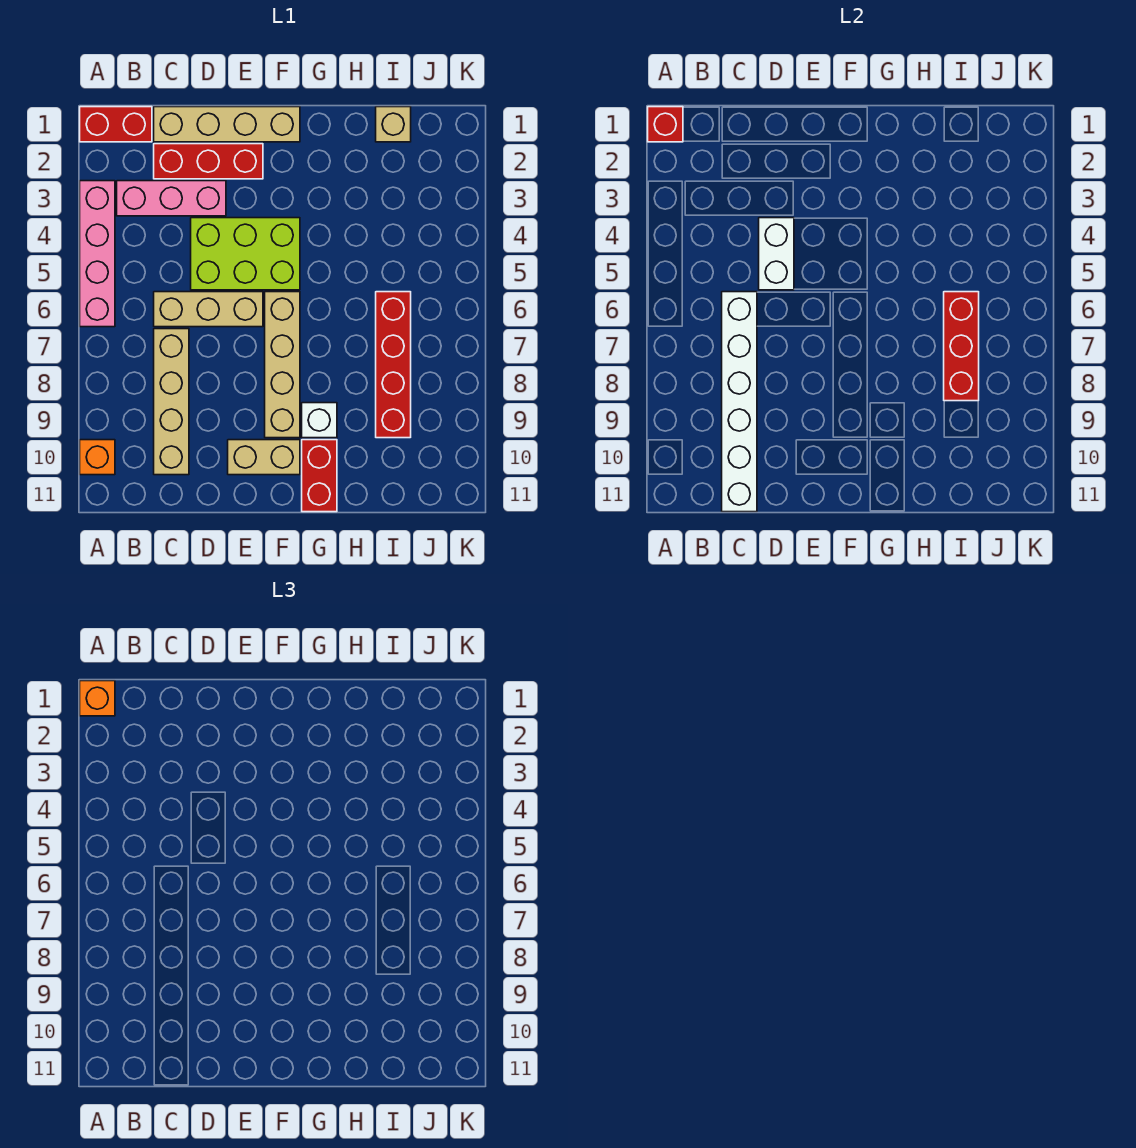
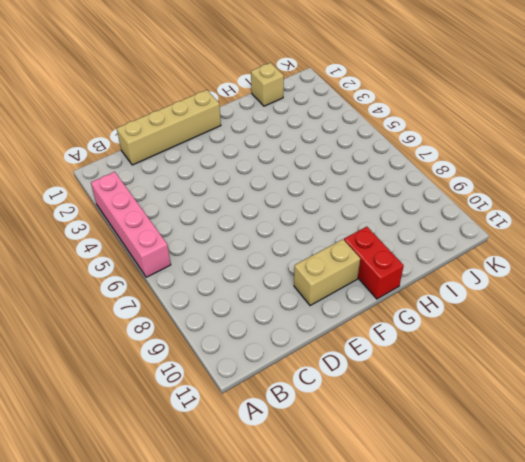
none -> red 1x2 brick [80,107,152,142]
none -> orange 1x1 brick [80,440,115,475]
none -> pink 1x3 brick [117,181,226,216]

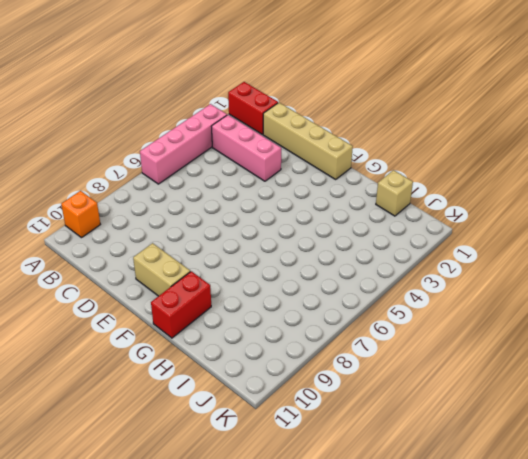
none -> red 1x3 brick [154,144,263,179]
none -> tan 1x3 brick [154,292,263,327]
none -> tan 1x4 brick [154,329,189,475]

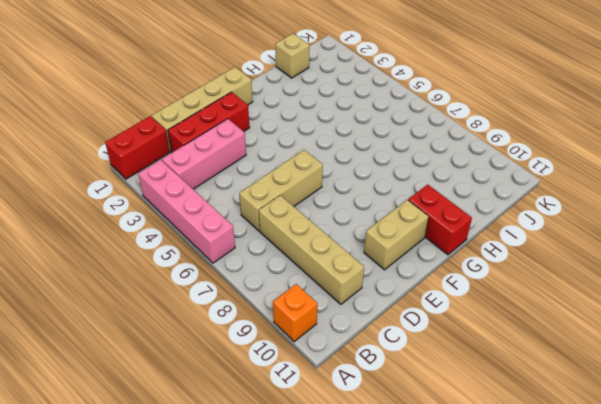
none -> lime 2x3 brick [191,218,300,290]
none -> tan 1x4 brick [265,292,300,438]
none -> white 1x1 brick [302,403,337,438]

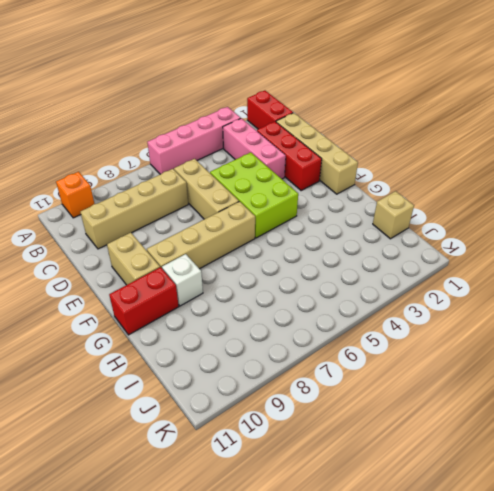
none -> red 1x4 brick [376,292,411,438]
none -> red 1x1 brick [648,107,683,142]
none -> white 1x6 brick [722,292,757,512]

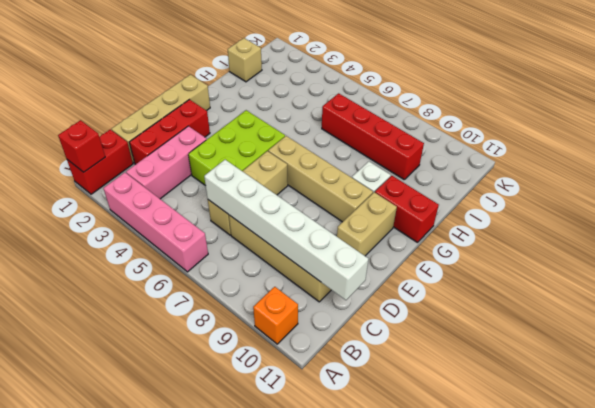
none -> white 1x2 brick [759,218,794,290]
none -> red 1x3 brick [944,292,979,401]
none -> orange 1x1 brick [80,681,115,716]

